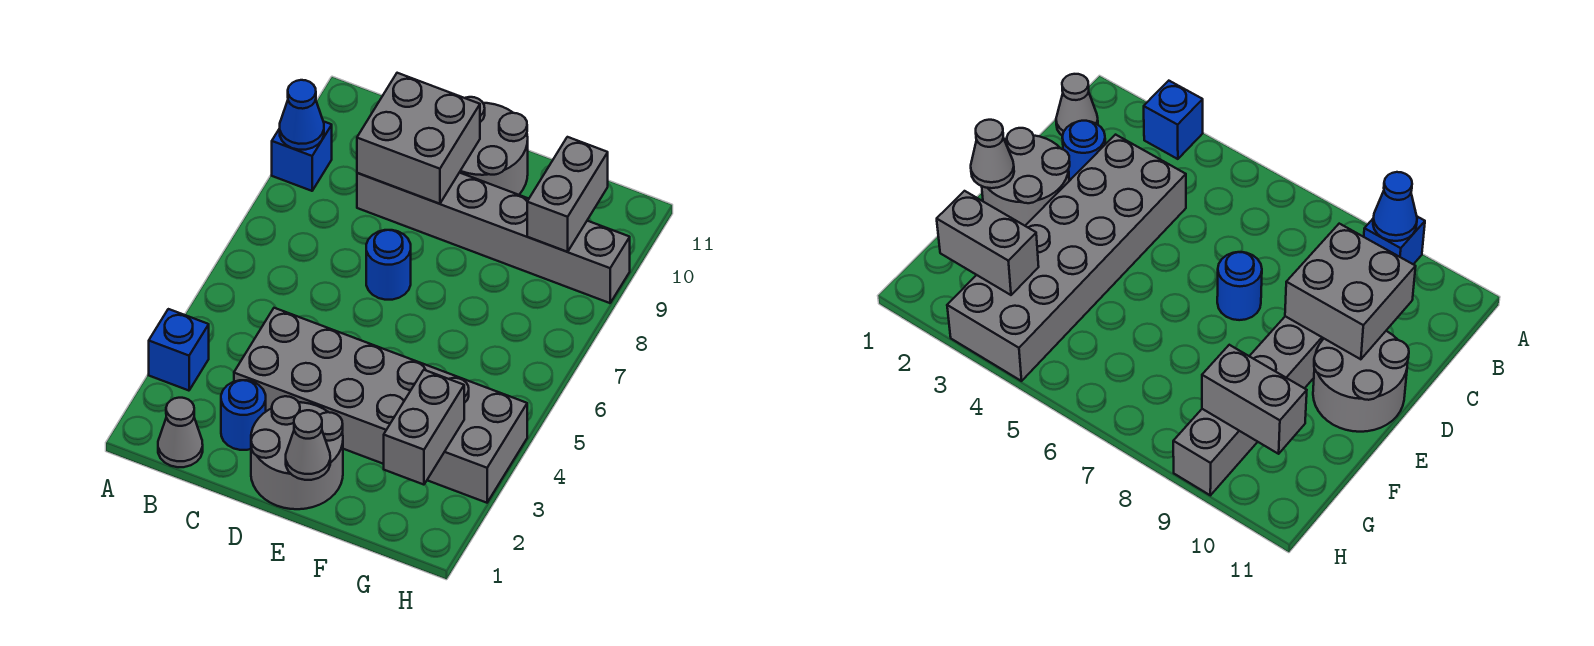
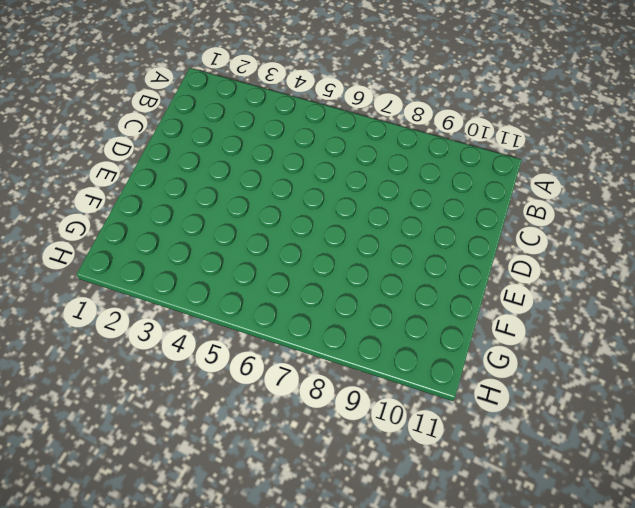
none -> blue 1x1 brick [149,309,209,391]
none -> blue 1x1 brick [272,121,332,191]
none -> grey 1x1 cone [158,398,203,467]

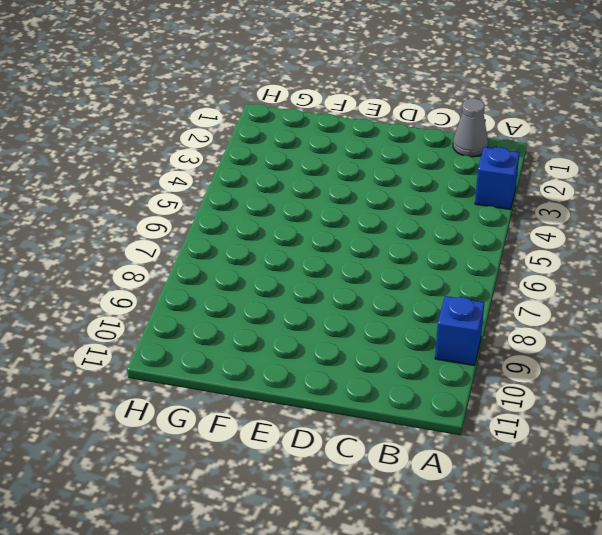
none -> blue 1x1 round brick [221,380,266,450]
none -> grey 2x6 brick [234,308,527,503]
none -> grey 1x6 brick [357,173,630,303]

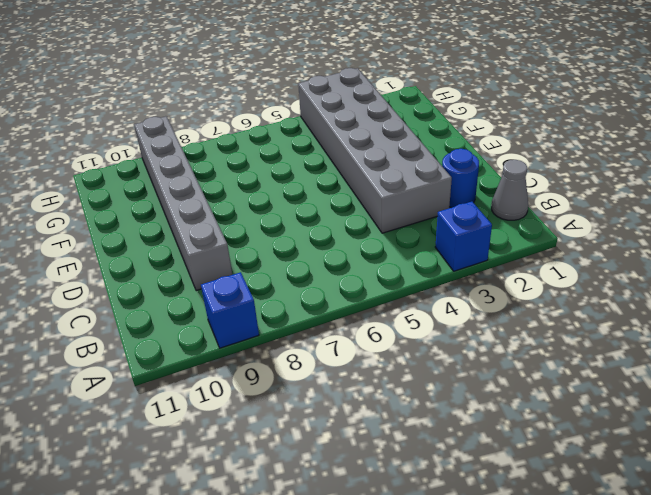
none -> grey 2x2 round brick [251,396,343,509]
none -> blue 1x1 round brick [366,230,411,300]
none -> grey 2x2 round brick [459,97,528,195]

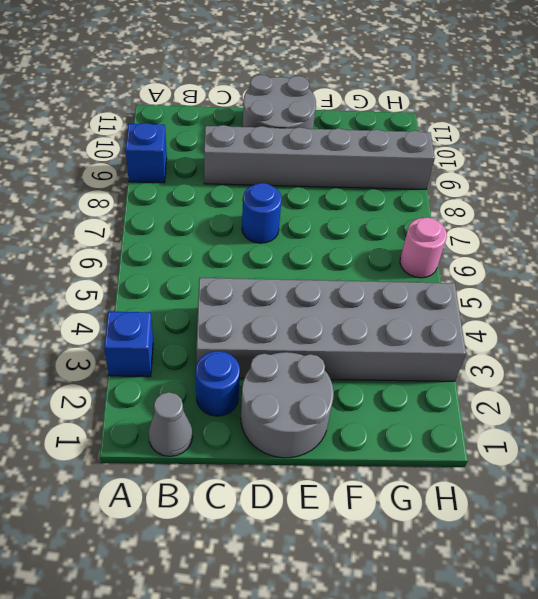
pink 1x1 round brick [400,217,447,278] -> none
none -> blue 1x1 cone [280,80,324,150]
none -> grey 2x2 brick [357,73,480,204]
none -> grey 1x1 cone [286,410,330,480]

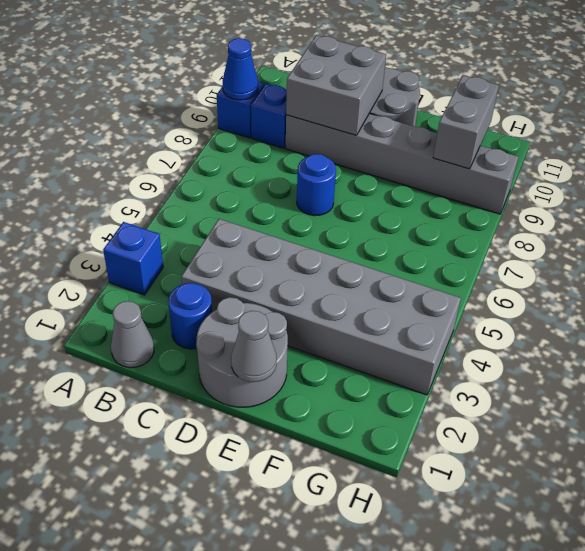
blue 1x1 brick [251,84,287,148] -> none
none -> grey 1x2 brick [384,370,464,485]

